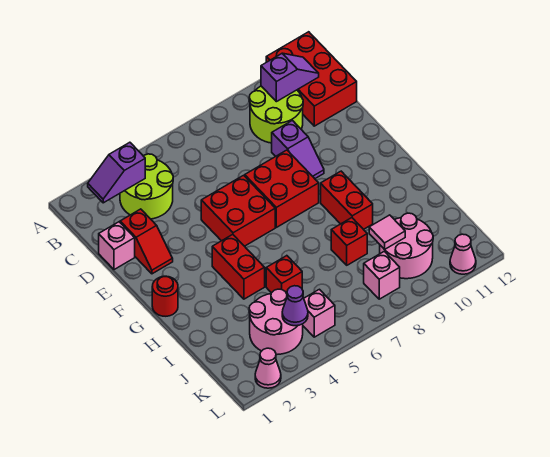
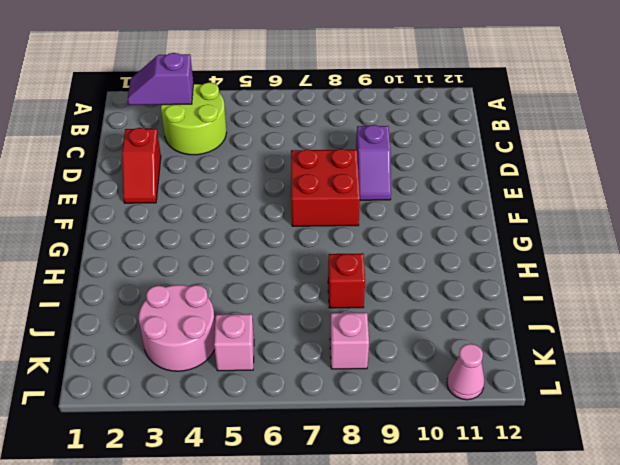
none -> red 2x3 brick [266,32,357,126]
none -> lime 2x2 round brick [249,86,303,143]
none -> pink 1x1 brick [99,222,135,270]

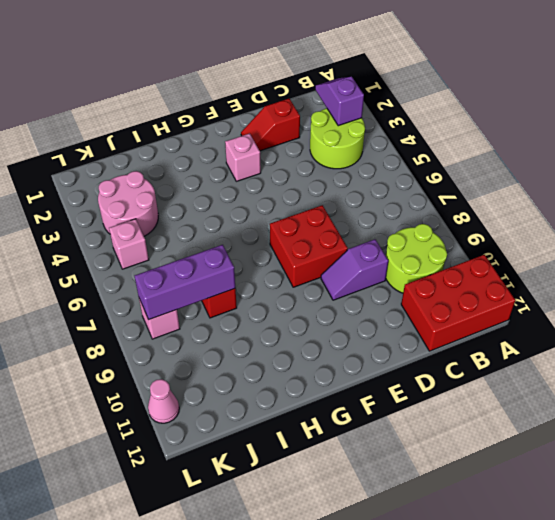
pink 1x1 brick [225,133,261,181] -> pink 1x1 brick moved to [99,222,135,270]
purple 1x3 brick [135,245,235,319] -> none
none -> red 2x2 brick [201,175,275,246]
none -> red 1x1 round brick [152,276,178,316]
none -> red 1x2 brick [212,234,265,299]

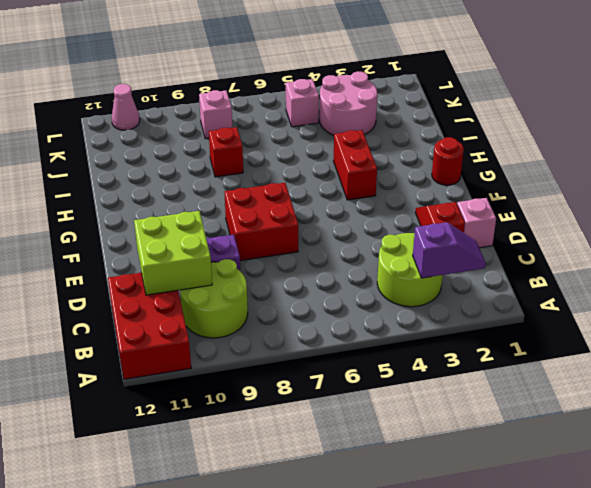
lime 2x2 brick [134,211,212,295] -> none
none -> red 2x2 brick [201,175,275,246]
none -> red 1x2 brick [321,171,373,229]
none -> red 1x1 brick [266,256,302,294]

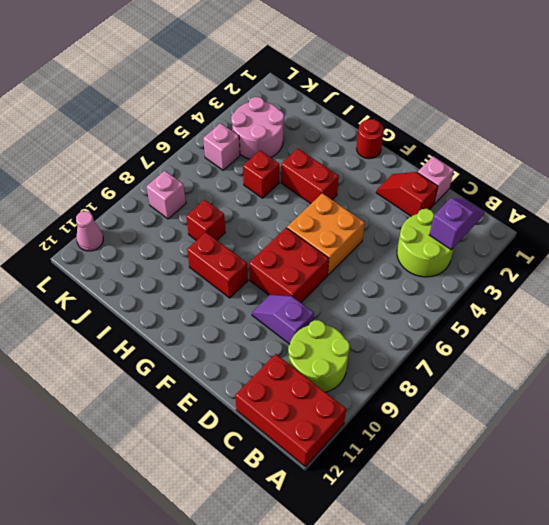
orange 2x2 brick [287,193,365,275] -> red 2x2 brick [201,175,275,246]
none -> pink 2x2 round brick [380,213,433,279]
none -> pink 1x1 cone [255,348,281,388]
none -> purple 1x2 slope [261,53,319,102]

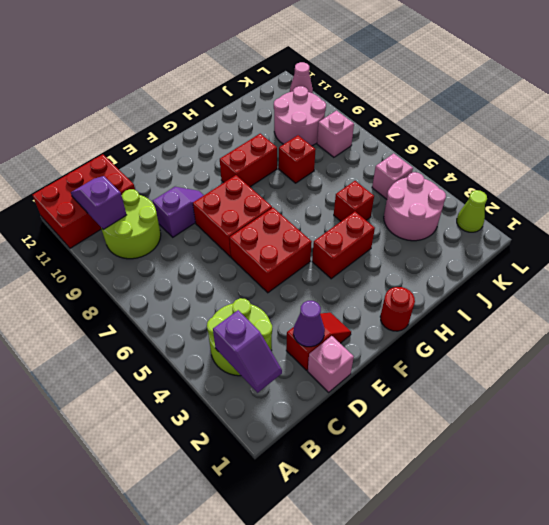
purple 1x1 cone [293,301,325,347] -> purple 1x1 cone moved to [282,286,308,326]
lime 1x1 cone [457,190,487,232] -> pink 1x1 cone [255,348,281,388]
none -> pink 1x1 tile [369,215,405,249]

